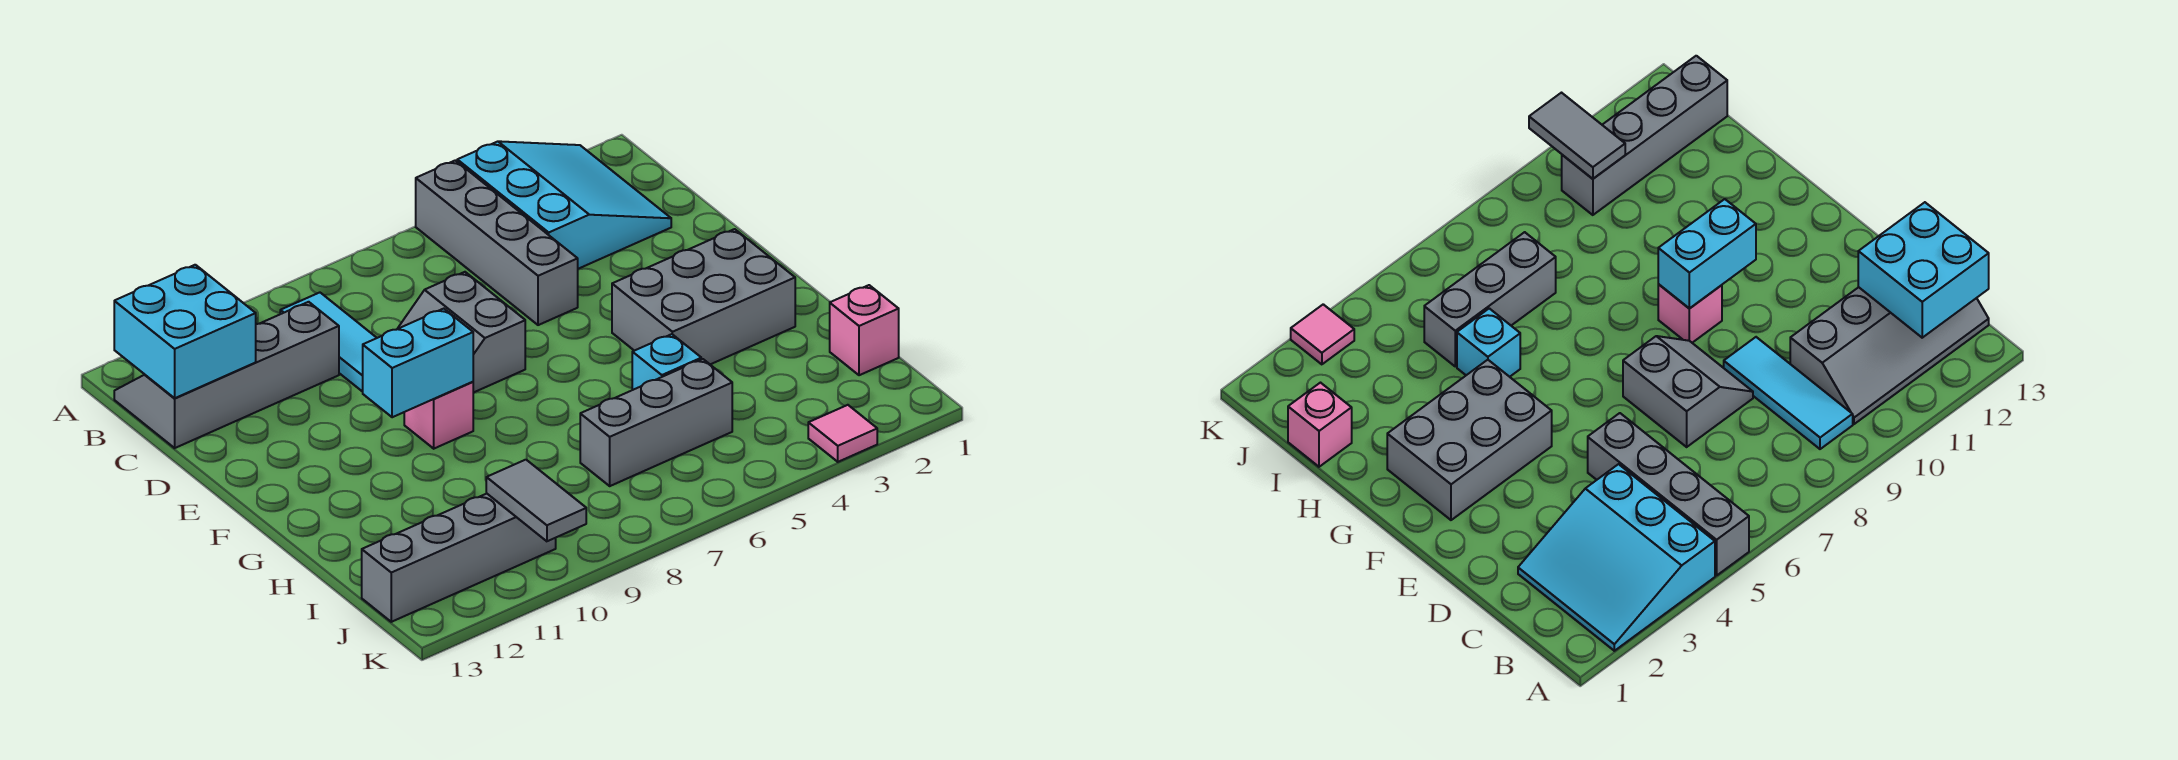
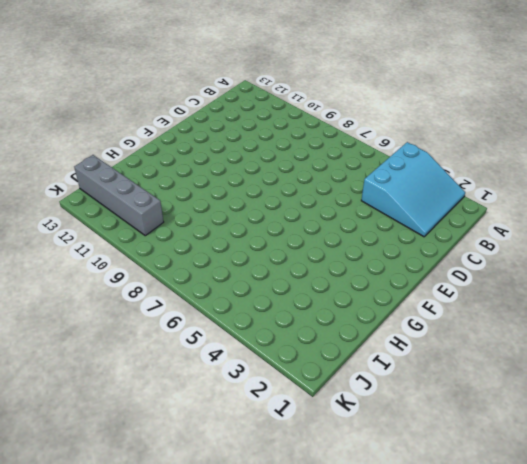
none -> grey 1x4 brick [416,160,578,325]
none -> cyan 1x3 tile [280,293,376,392]
none -> grey 2x4 slope [114,302,339,448]

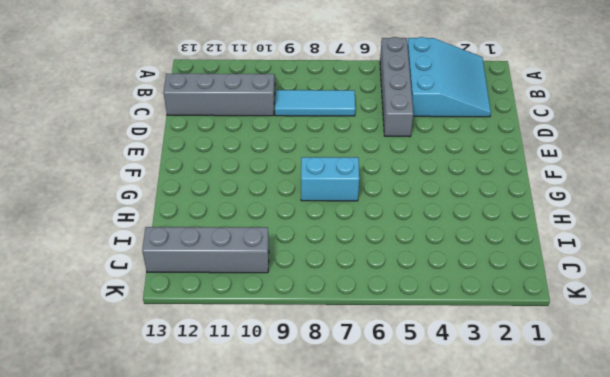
cyan 1x3 tile [275,90,355,116] -> cyan 1x3 tile turned to [280,293,376,392]
cyan 1x2 brick [301,157,359,201] -> cyan 1x2 brick moved to [363,309,473,417]
none -> grey 2x2 slope [398,272,525,393]
none -> grey 2x3 brick [612,229,795,364]
none -> pink 1x1 brick [404,382,473,449]

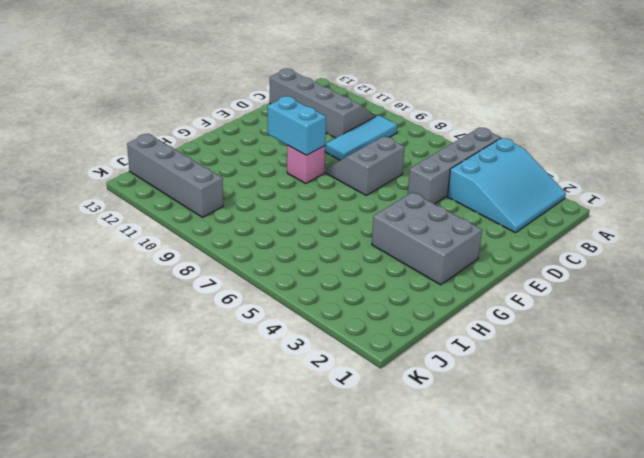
none -> cyan 1x1 brick [632,334,701,390]
none -> pink 1x1 brick [830,285,899,375]
none -> grey 1x3 brick [580,359,732,486]

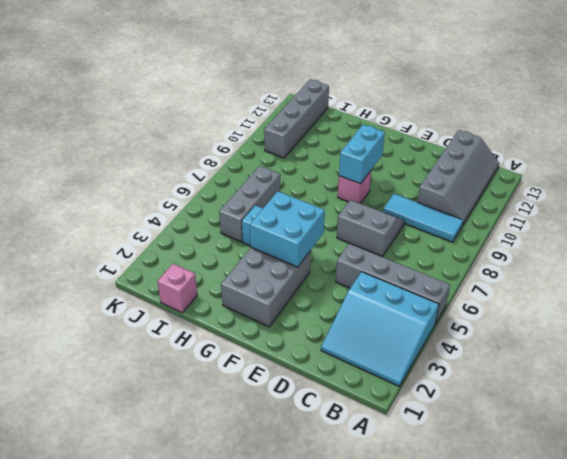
cyan 2x2 brick [250,191,325,267] -> cyan 2x2 brick moved to [114,265,256,398]
none -> pink 1x1 tile [808,405,877,462]
none -> grey 1x2 tile [486,460,586,541]

